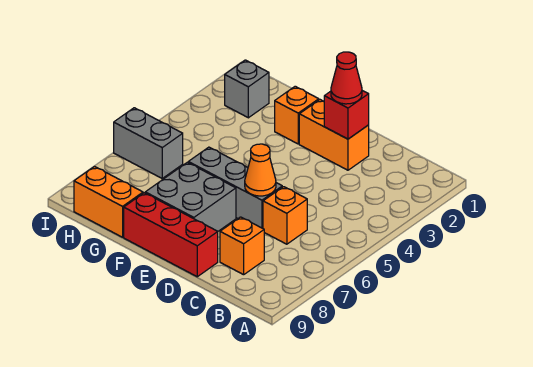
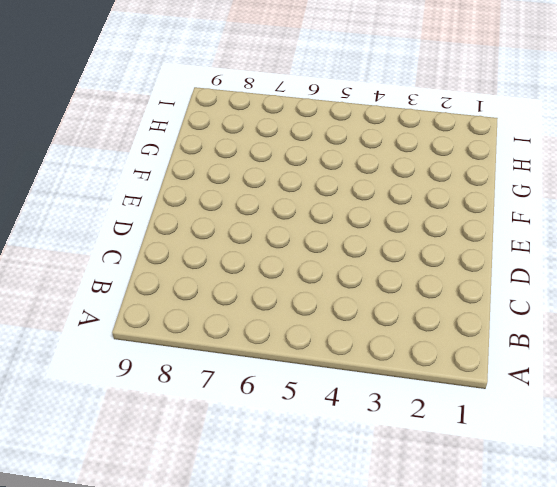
none -> orange 1x1 brick [263,187,307,244]
none -> orange 1x1 brick [220,217,264,275]
none -> orange 1x2 brick [299,100,369,170]

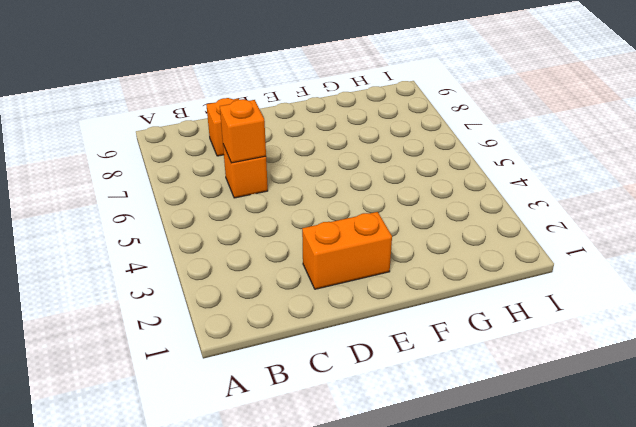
orange 1x1 brick [220,99,266,163] -> orange 1x1 brick moved to [275,86,319,144]
none -> grey 1x3 brick [188,147,282,228]
none -> red 1x3 brick [124,193,218,277]
none -> grey 2x2 brick [145,162,236,231]

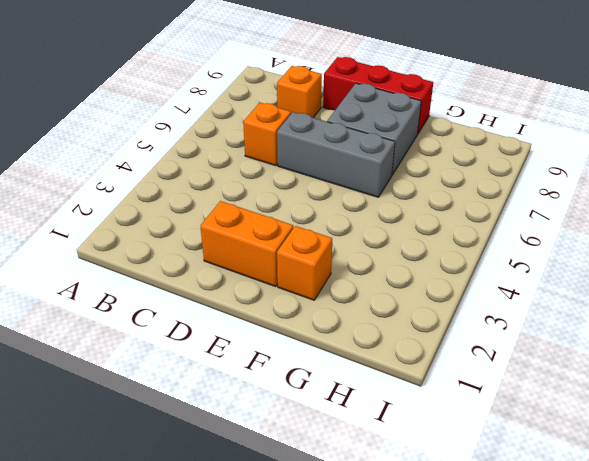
none -> orange 1x2 brick [74,167,143,237]
none -> grey 1x1 brick [225,60,269,118]
none -> grey 1x2 brick [114,108,183,178]

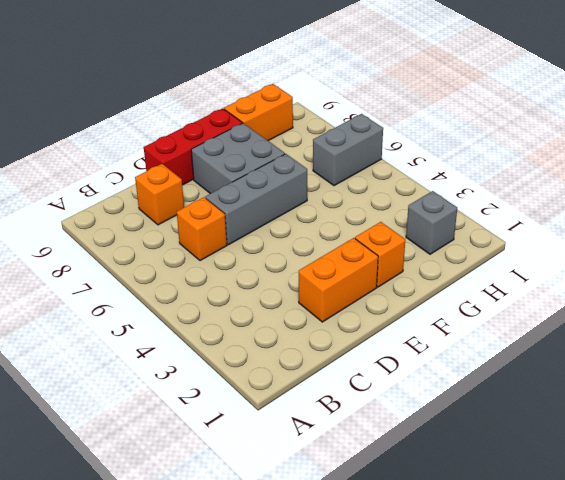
none -> red 1x1 brick [324,91,369,139]
none -> orange 1x1 cone [245,144,276,196]
none -> red 1x1 cone [331,52,362,104]

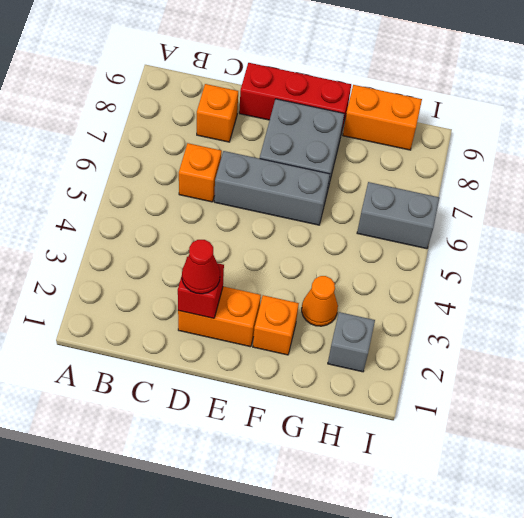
orange 1x1 cone [302,276,338,326] -> orange 1x1 cone moved to [245,144,276,196]

